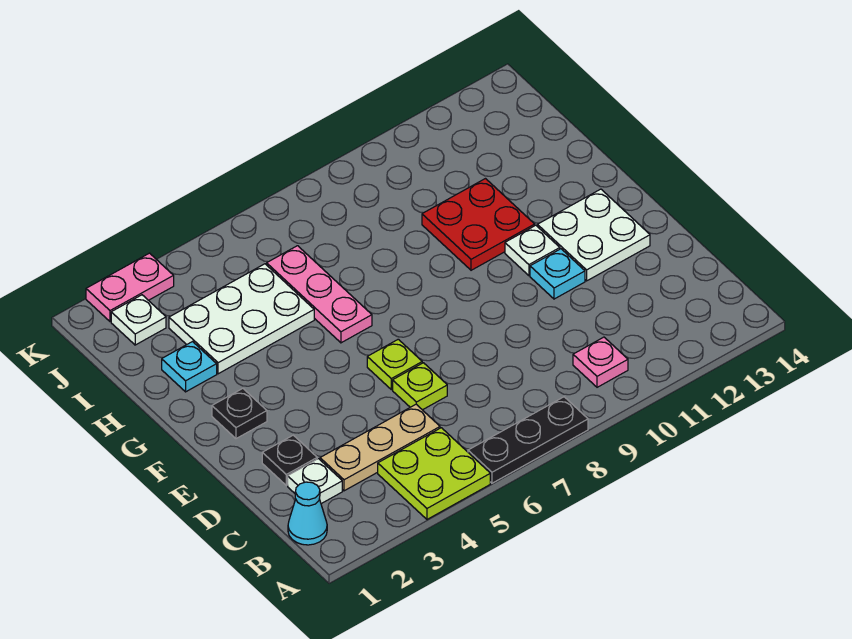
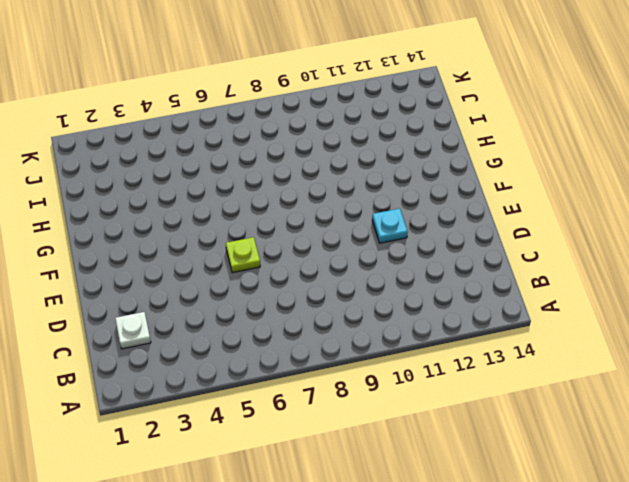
none -> lime 2x2 plate [378,428,490,519]
none -> black 1x3 plate [468,397,588,483]
none -> cyan 1x1 cone [288,482,327,545]

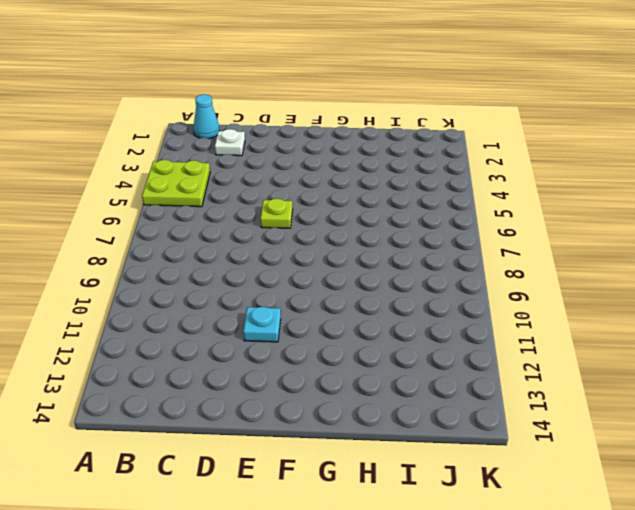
none -> black 1x3 plate [468,397,588,483]
none -> pink 1x1 plate [573,337,628,387]
none -> tan 1x3 plate [320,404,440,491]

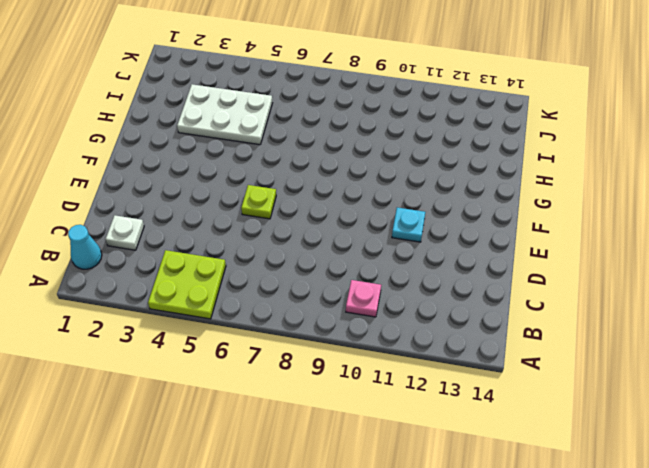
none -> black 1x3 plate [468,397,588,483]
none -> tan 1x3 plate [320,404,440,491]
none -> black 1x1 plate [262,435,317,485]

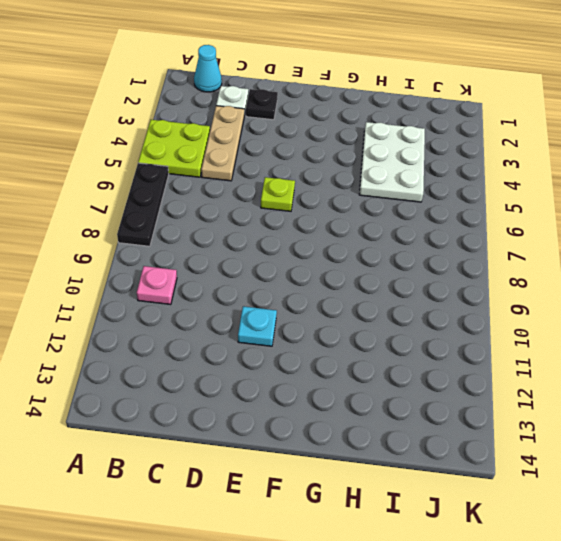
none -> lime 1x1 plate [393,363,447,410]
none -> white 2x2 plate [537,189,650,281]
none -> black 1x1 plate [212,389,267,439]

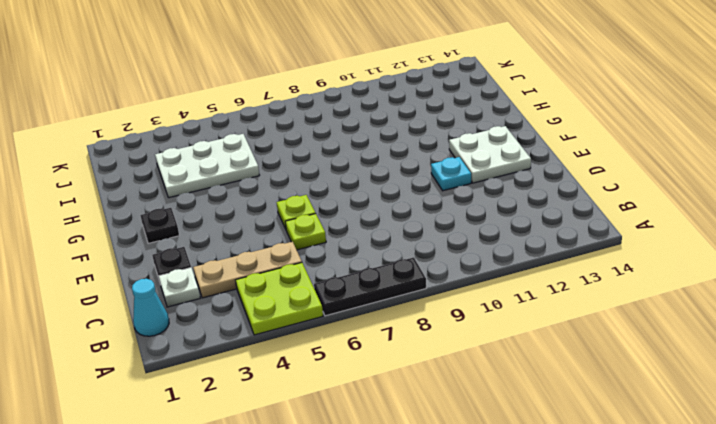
none -> pink 1x1 plate [573,337,628,387]
none -> white 1x1 plate [505,225,560,276]
none -> pink 1x3 plate [267,246,372,343]

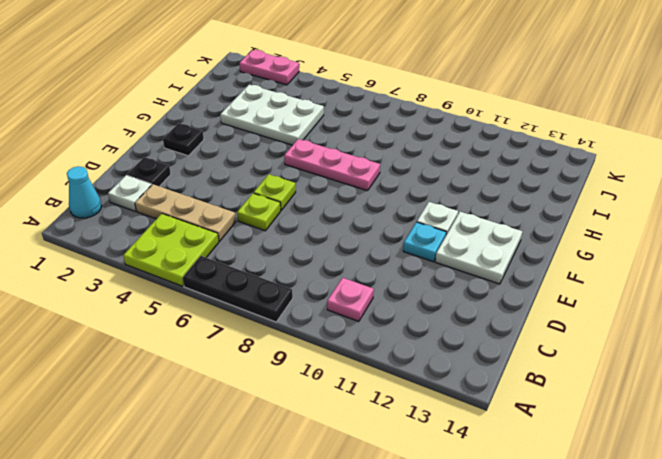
pink 1x3 plate [284,139,380,191] -> pink 1x3 plate turned to [267,246,372,343]
none -> red 2x2 plate [422,179,535,270]
none -> cyan 1x1 plate [162,342,217,392]
none -> white 1x1 plate [111,295,166,345]

